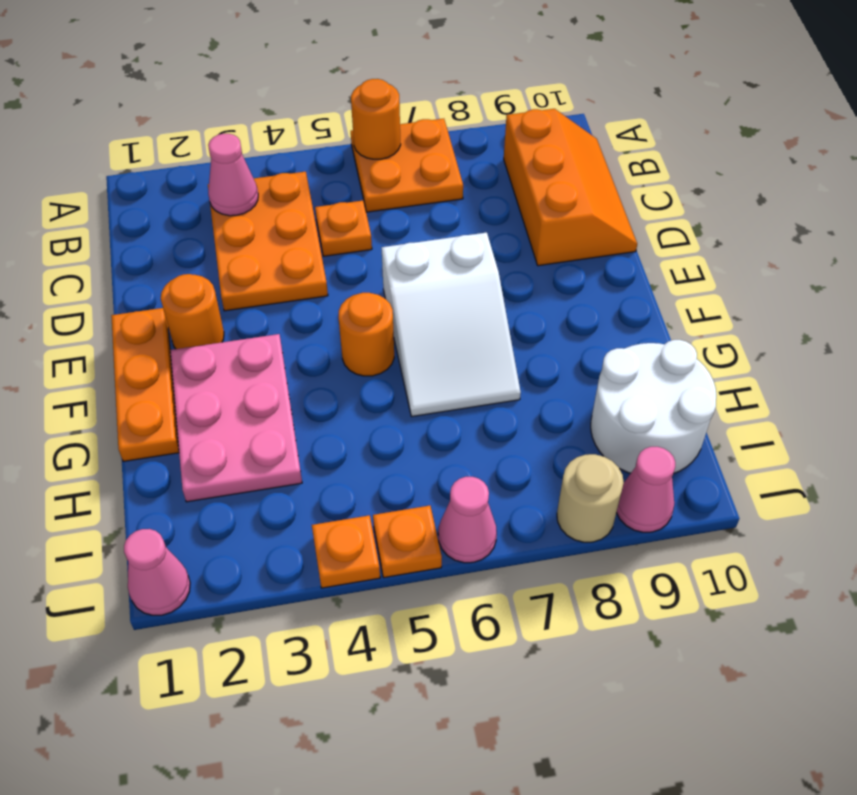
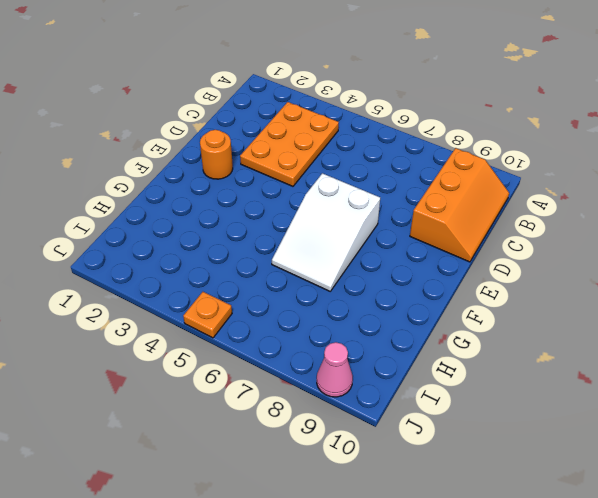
none -> orange 2x2 plate [351,119,463,212]
none -> orange 1x1 plate [315,200,372,256]
none -> orange 1x3 plate [111,308,179,461]

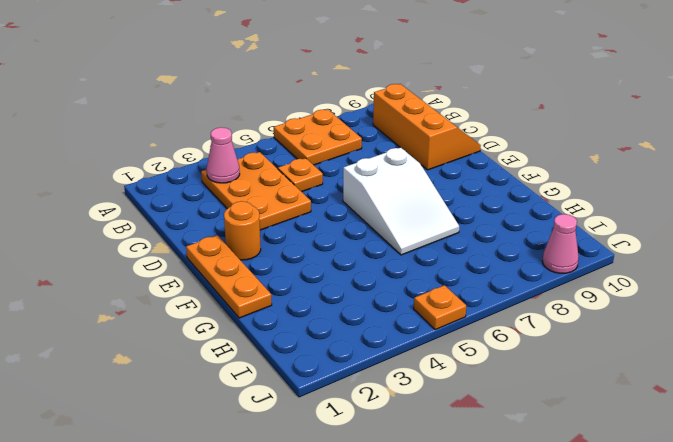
none -> pink 2x3 plate [170,334,302,502]
none -> orange 1x1 round brick [338,293,394,376]
none -> white 2x2 round brick [591,340,716,474]

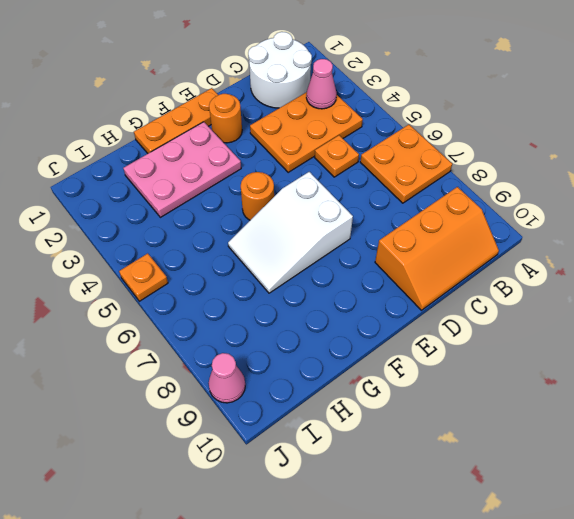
white 2x2 round brick [248,32,312,108] -> white 2x2 round brick moved to [591,340,716,474]
none -> pink 1x1 cone [124,529,190,615]
none -> orange 1x1 plate [312,515,380,588]
none -> pink 1x1 cone [438,477,497,563]

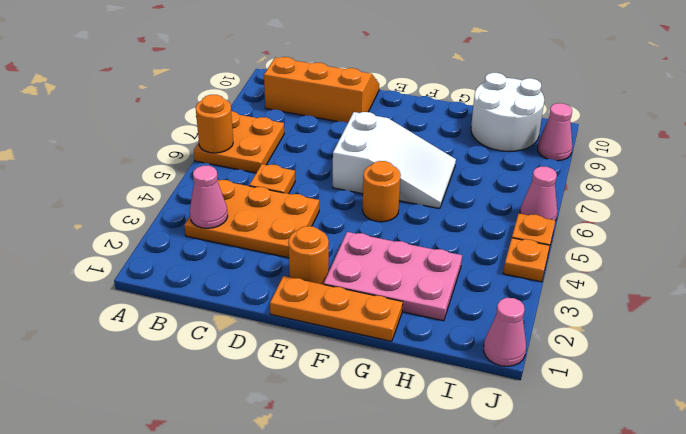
none -> tan 1x1 round brick [557,454,624,542]

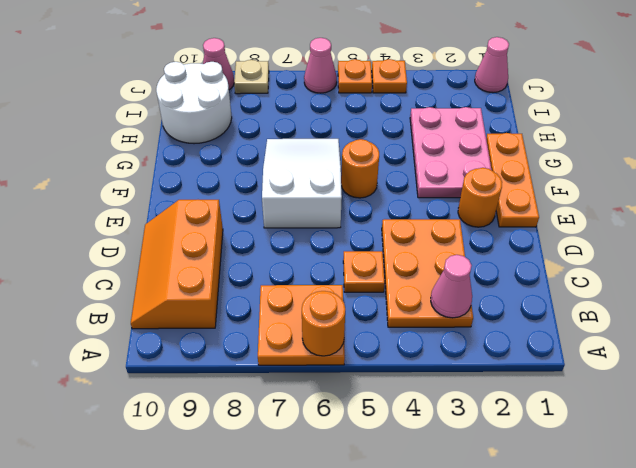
tan 1x1 plate [234,60,269,94] -> tan 1x1 round brick [557,454,624,542]

